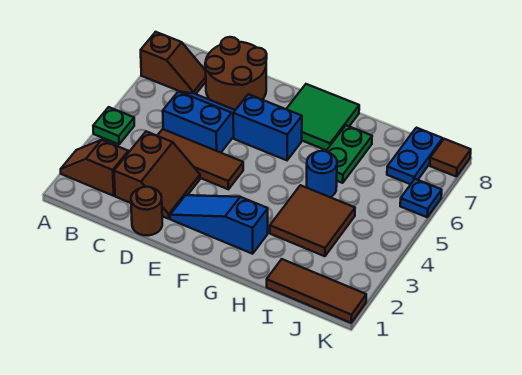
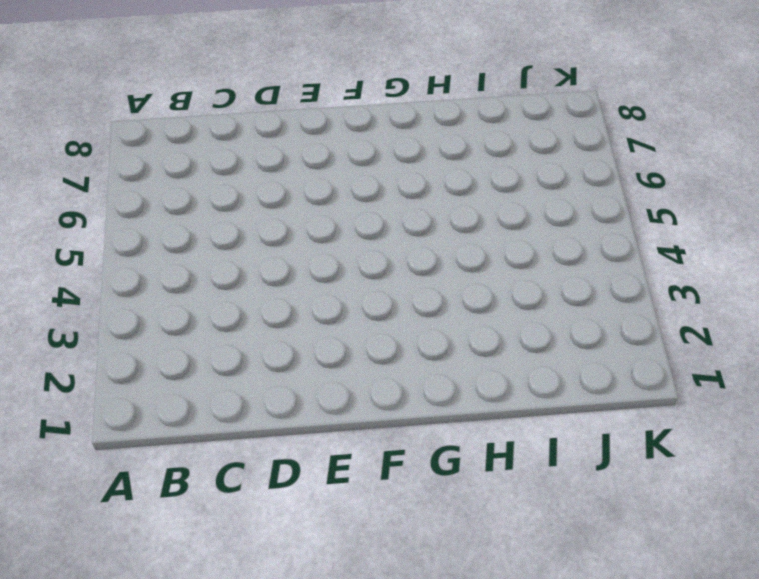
none -> brown 1x2 slope [61,140,128,196]
none -> green 1x1 plate [93,107,134,144]
none -> brown 1x2 slope [141,32,206,94]

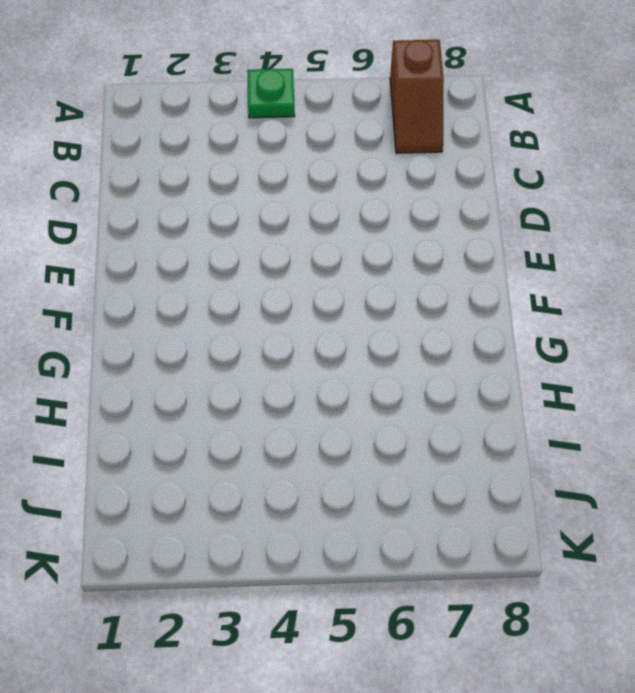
none -> brown 1x2 slope [61,140,128,196]
none -> brown 2x2 slope [114,131,200,219]
none -> brown 1x3 tile [157,129,243,189]

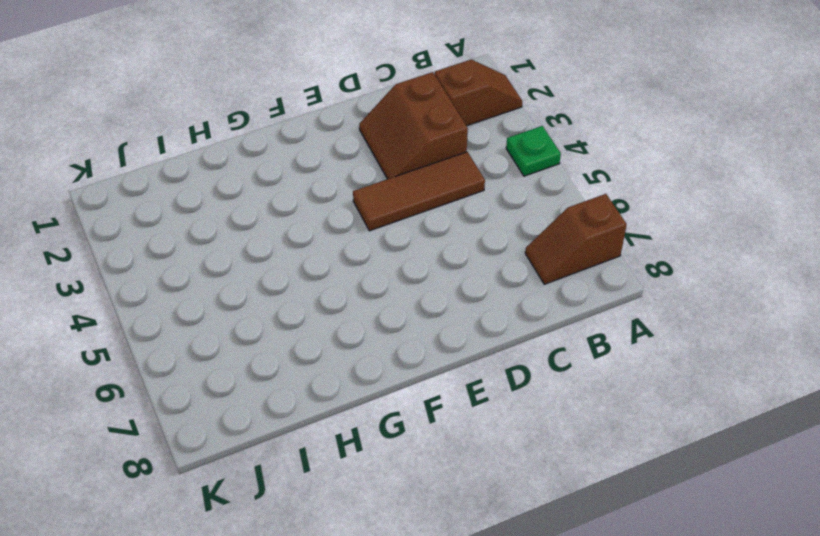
none -> blue 2x2 slope [163,91,235,153]
none -> brown 2x2 round brick [205,37,267,110]
none -> brown 1x1 round brick [131,187,162,236]

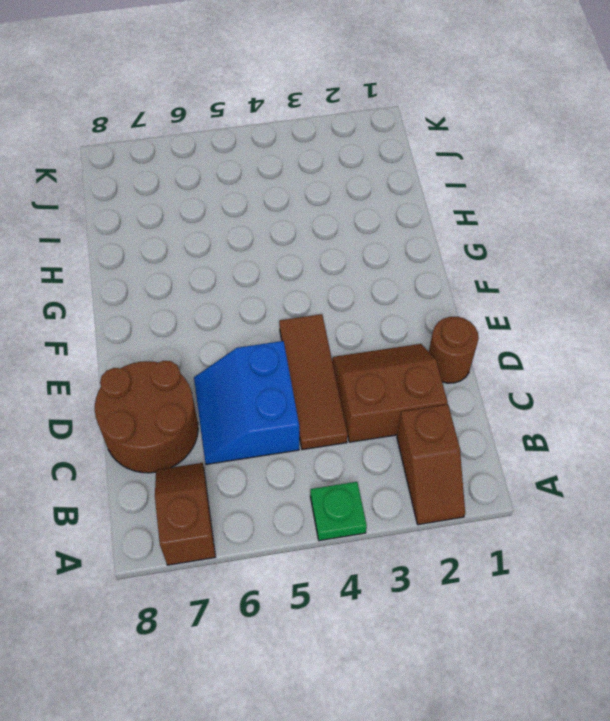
none -> blue 1x3 slope [170,195,268,254]
none -> blue 1x2 brick [233,94,302,160]
none -> green 2x2 tile [287,84,359,150]

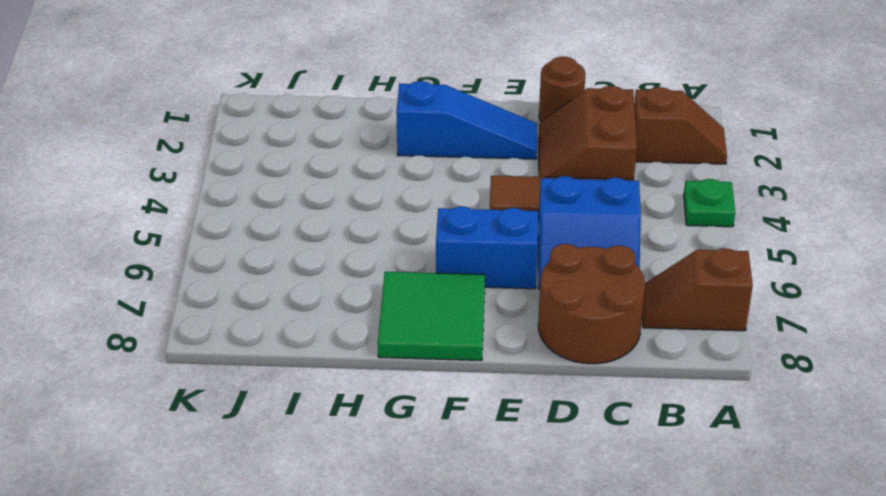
none -> brown 2x2 tile [270,185,355,256]
none -> blue 1x1 round brick [306,151,337,197]
none -> green 1x2 plate [326,125,372,183]

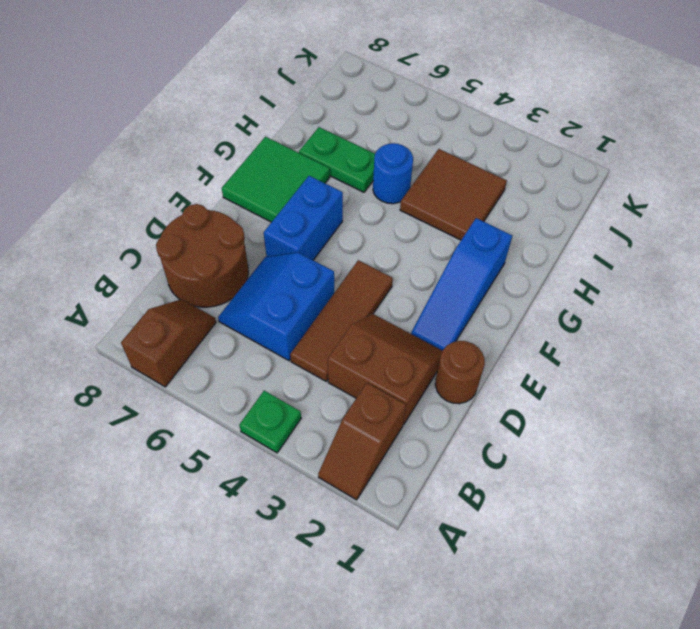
none -> brown 1x3 tile [267,259,366,323]
none -> blue 1x2 plate [387,128,443,184]
none -> blue 1x1 plate [400,179,442,217]

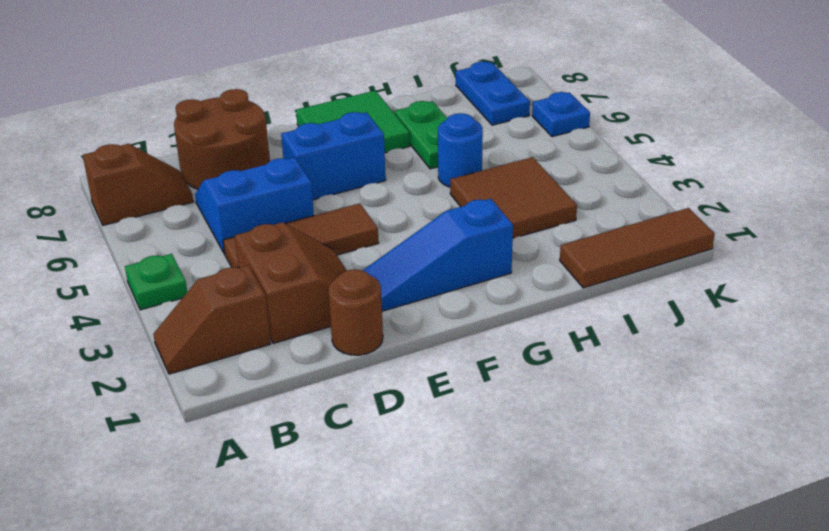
none -> brown 1x1 tile [430,139,471,177]

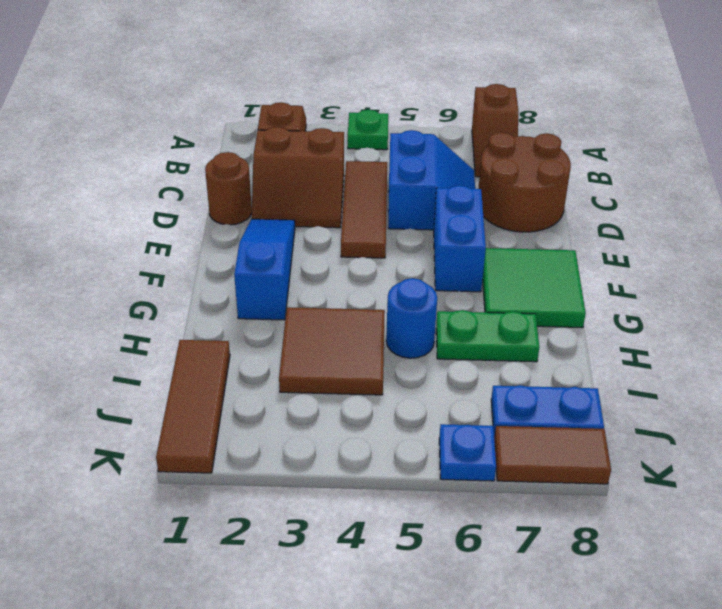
brown 1x2 tile [494,426,611,484] -> brown 1x1 tile [430,139,471,177]

